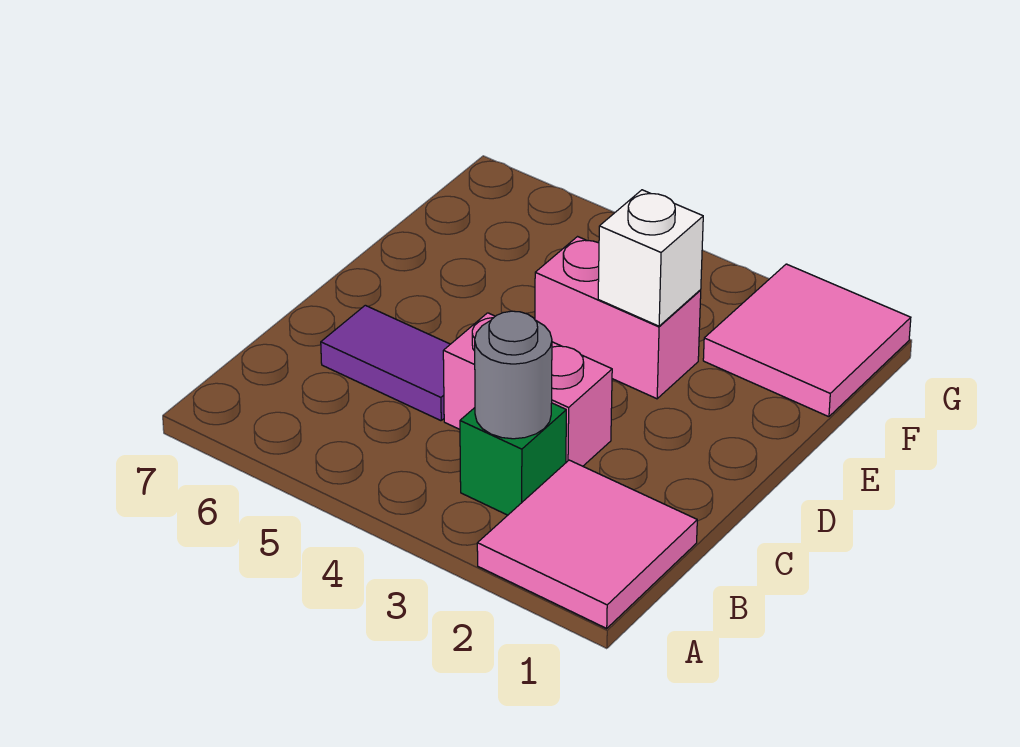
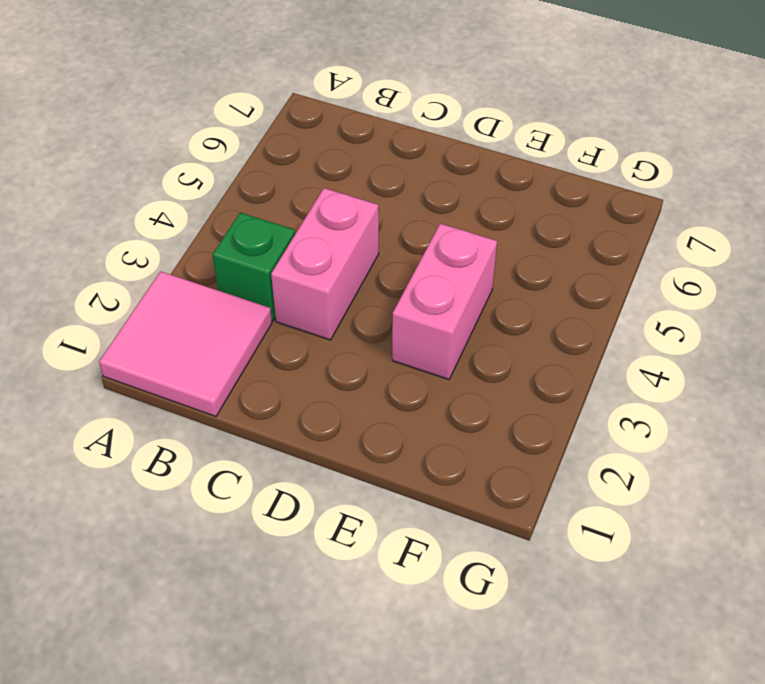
none -> purple 1x2 tile [321,305,450,421]
none -> pink 2x2 tile [703,264,911,417]

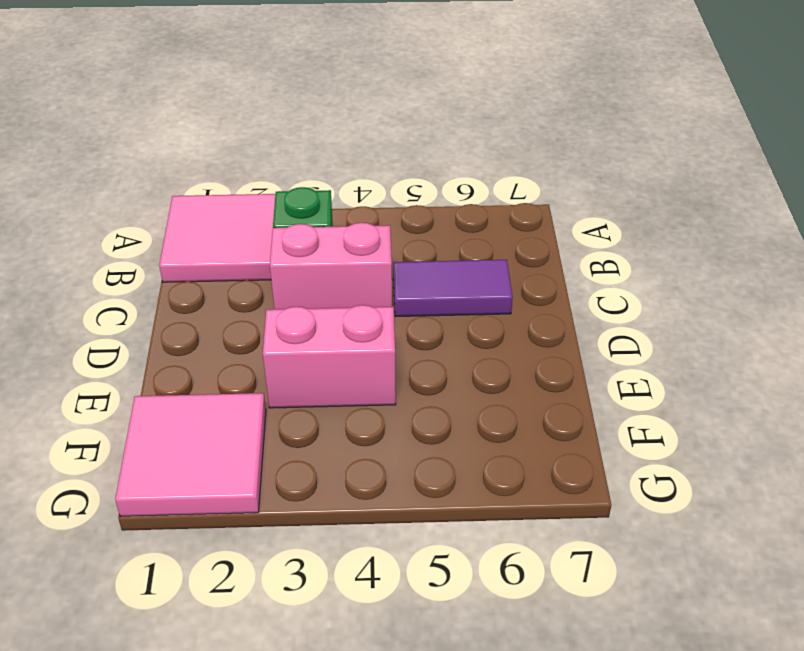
none -> grey 1x1 round brick [475,311,552,439]
none -> white 1x1 brick [598,190,703,326]

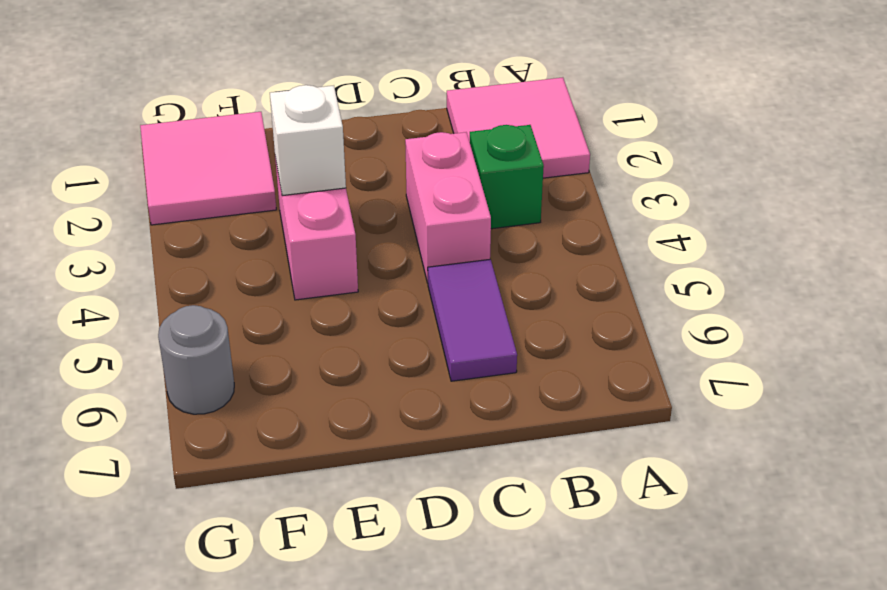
grey 1x1 round brick [158,305,234,414] -> grey 1x1 round brick moved to [475,311,552,439]

